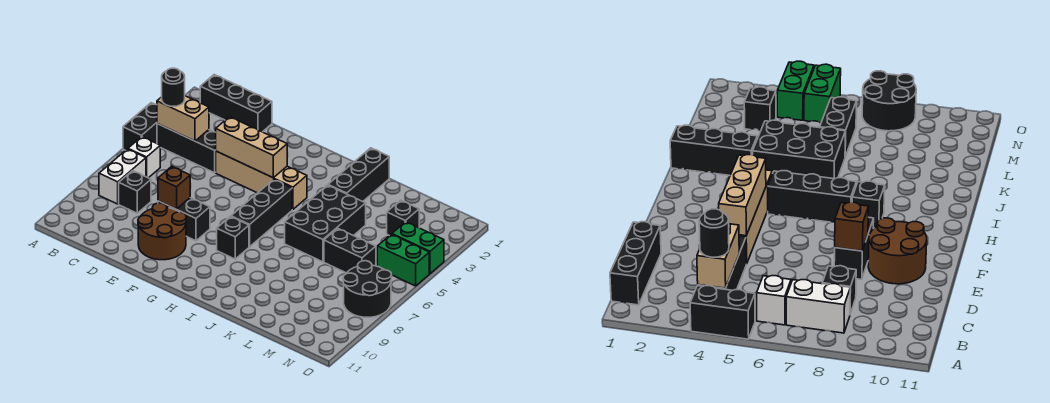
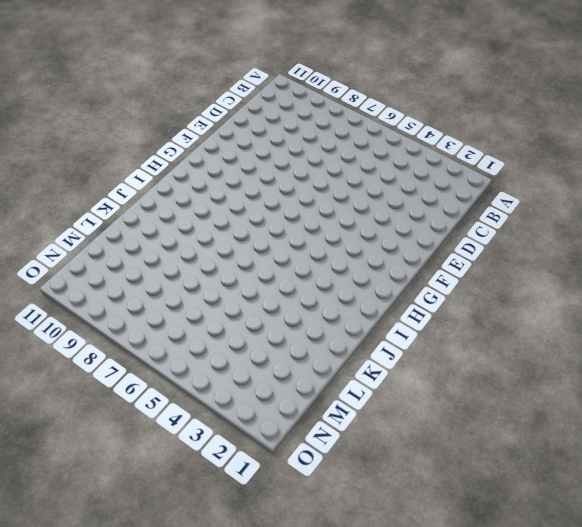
none -> black 1x2 brick [123,103,157,150]
none -> black 1x3 brick [200,75,272,132]
none -> black 1x3 brick [157,124,216,173]

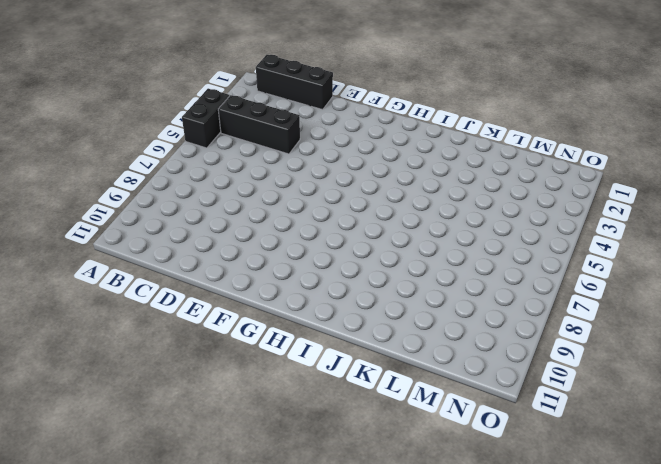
none -> white 1x1 brick [128,137,160,178]
none -> white 1x2 brick [99,149,146,204]
none -> black 1x1 brick [119,171,151,213]

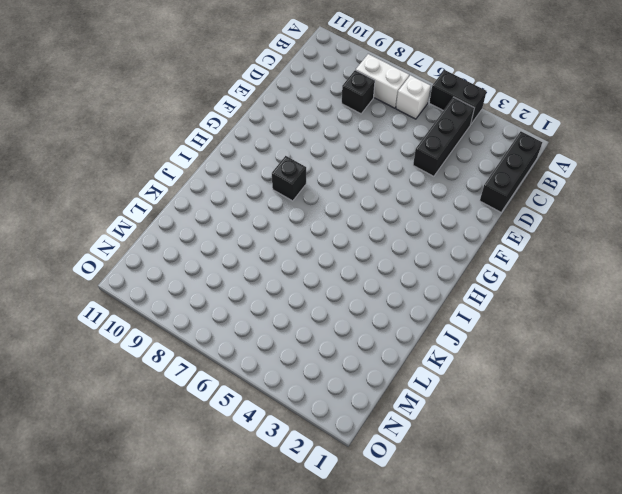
none -> tan 1x4 brick [216,151,307,209]
none -> black 1x2 brick [158,198,210,241]
none -> brown 2x2 round brick [138,203,186,260]

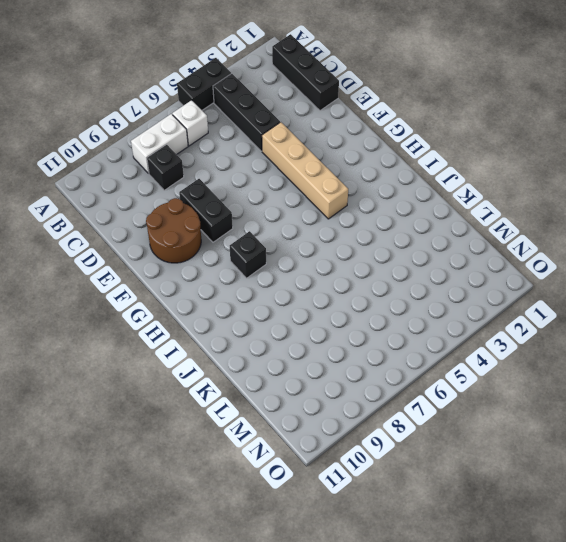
none -> black 1x3 brick [231,179,292,247]
none -> black 1x3 brick [328,148,389,201]
none -> black 2x3 brick [285,185,366,262]

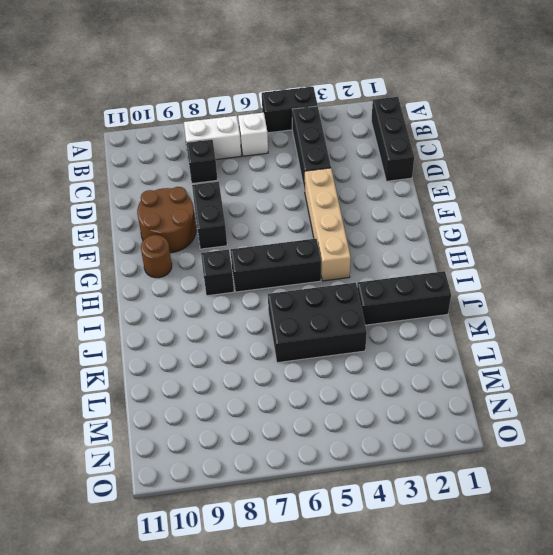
brown 1x1 round brick [141,235,172,278] -> none
none -> black 1x2 brick [324,228,376,273]
none -> black 1x1 brick [387,200,419,236]
none -> green 1x2 brick [392,222,444,274]

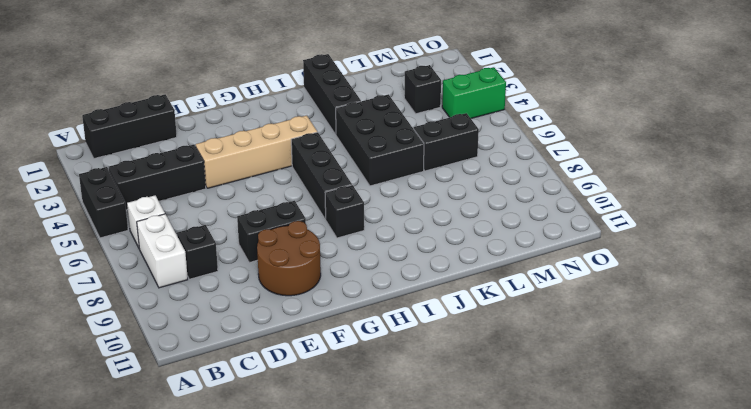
none -> green 1x2 brick [377,234,429,286]
none -> black 2x2 round brick [343,261,392,317]
none -> tan 1x2 brick [157,96,209,141]

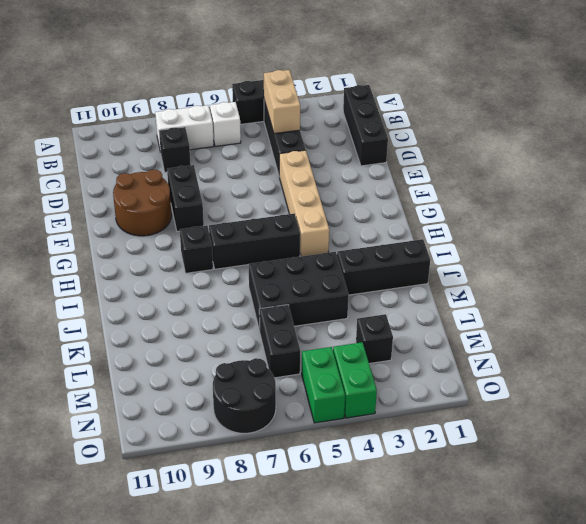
none -> tan 1x3 brick [216,117,287,178]
none -> brown 1x1 brick [158,166,190,209]
none -> black 1x1 round brick [162,68,185,106]

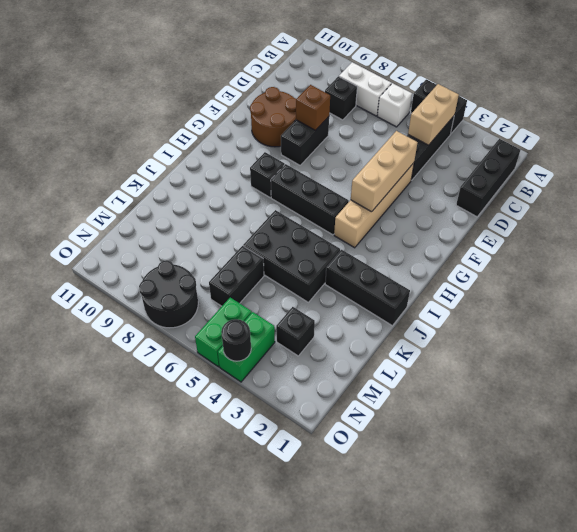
black 1x1 round brick [221,319,251,361] -> black 1x1 round brick moved to [162,68,185,106]

